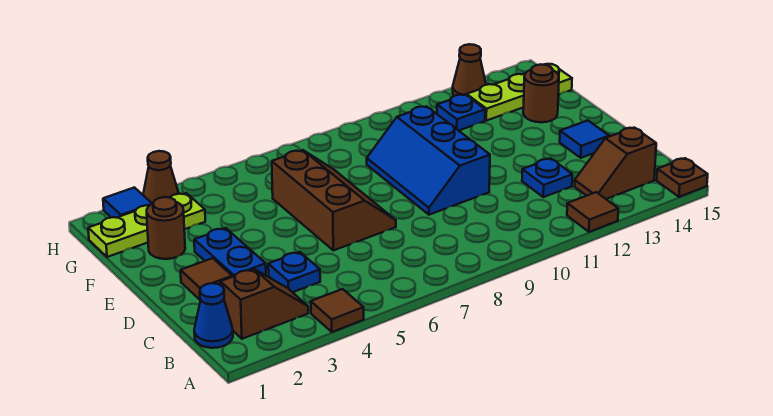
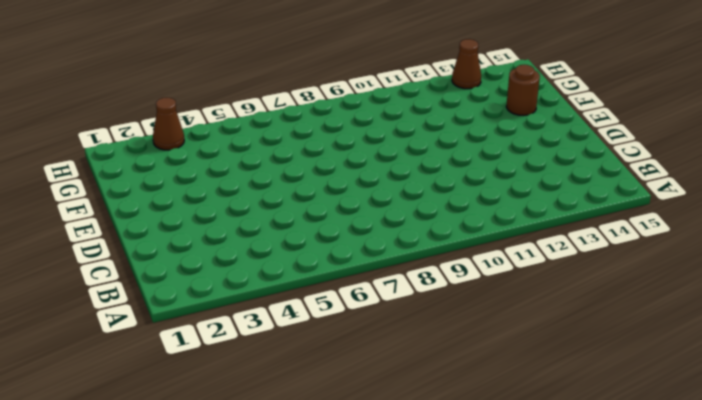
none -> brown 1x1 tile [311,289,364,332]
none -> brown 1x1 tile [567,192,618,232]
none -> brown 1x1 plate [657,158,708,197]

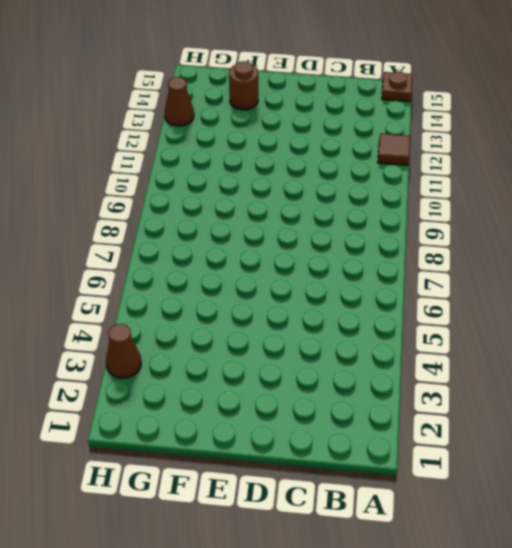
none -> brown 1x1 tile [311,289,364,332]
none -> blue 1x1 cone [194,283,233,348]
none -> brown 1x2 slope [220,269,308,339]

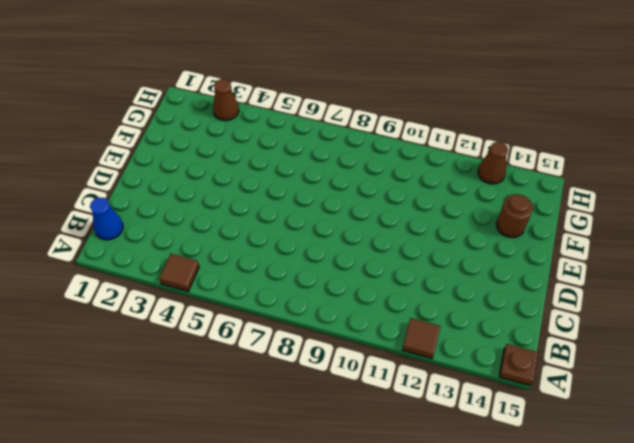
none -> brown 1x2 slope [220,269,308,339]
none -> brown 1x2 slope [575,128,656,199]
none -> blue 1x1 plate [268,252,320,292]

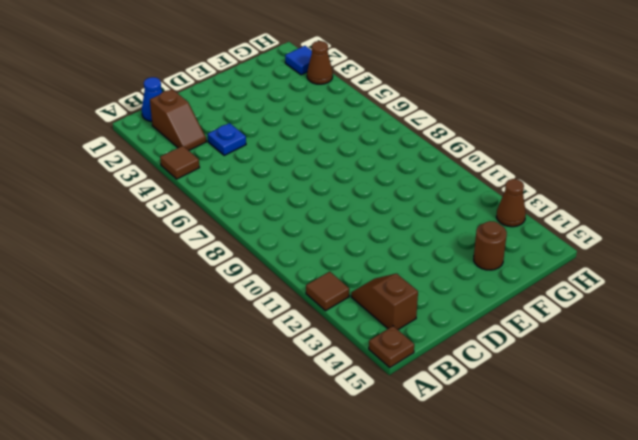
none -> blue 1x1 plate [522,159,572,197]
none -> brown 1x1 tile [181,258,232,300]
none -> blue 1x2 plate [194,228,266,277]

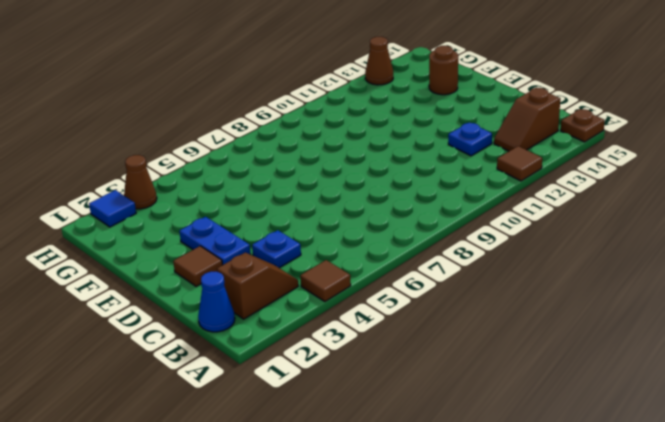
none -> brown 2x3 slope [272,150,396,250]
none -> blue 2x3 slope [367,106,490,215]
none -> blue 1x1 tile [560,121,609,158]

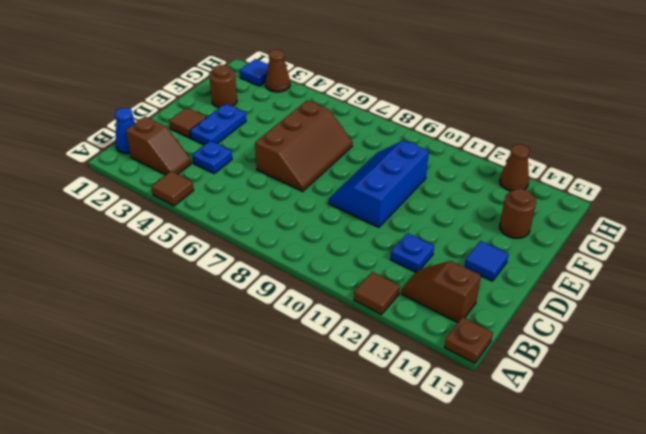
none -> lime 1x3 plate [88,193,205,257]
none -> blue 1x1 plate [437,95,485,131]
none -> lime 1x3 plate [467,64,572,121]

